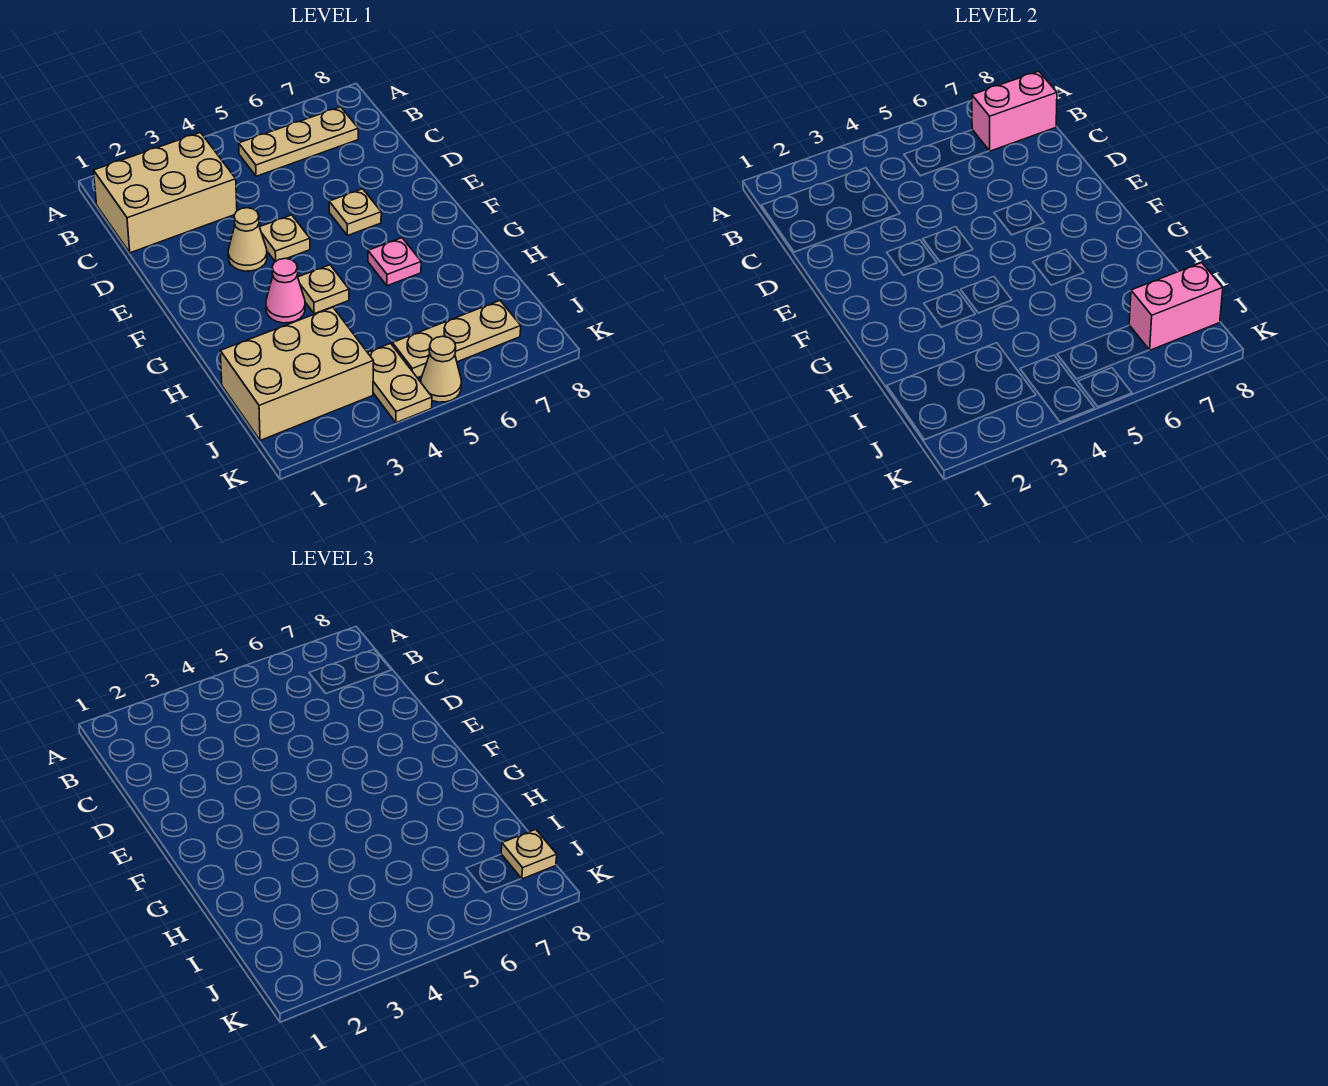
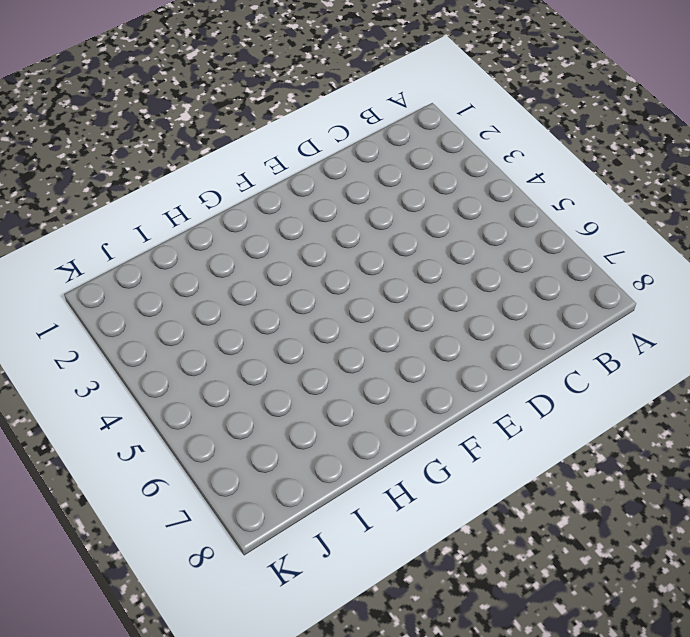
none -> tan 2x3 brick [94,133,237,253]
none -> tan 1x3 plate [239,107,358,176]
none -> tan 1x1 cone [228,208,267,271]

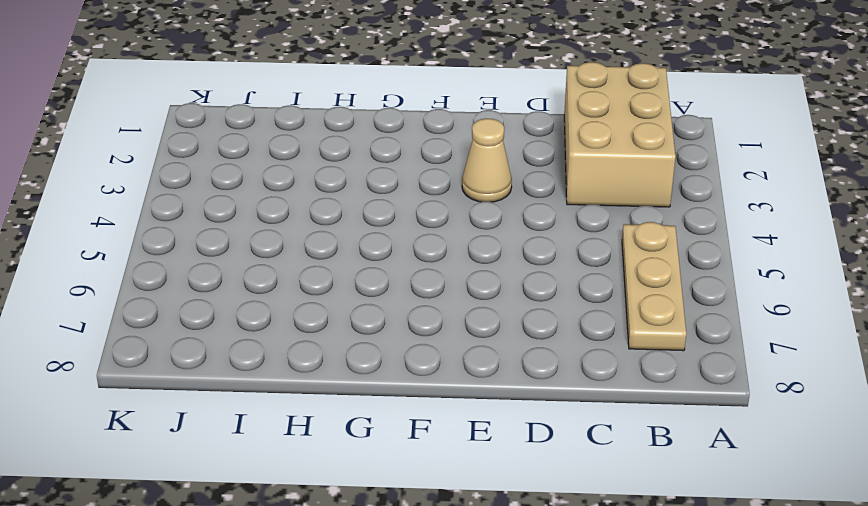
none -> tan 1x1 plate [260,215,310,262]
none -> tan 1x1 plate [329,189,381,236]
none -> pink 1x1 cone [266,258,305,323]

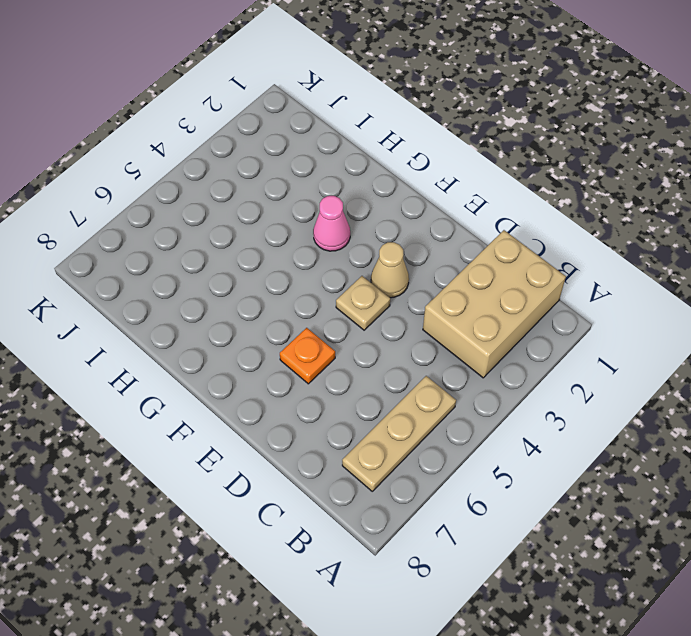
orange 1x1 plate [280,328,335,384] -> tan 1x1 plate [329,189,381,236]
none -> tan 1x1 plate [298,265,349,314]
none -> pink 1x1 plate [368,238,421,286]
none -> tan 2x3 brick [220,307,373,440]

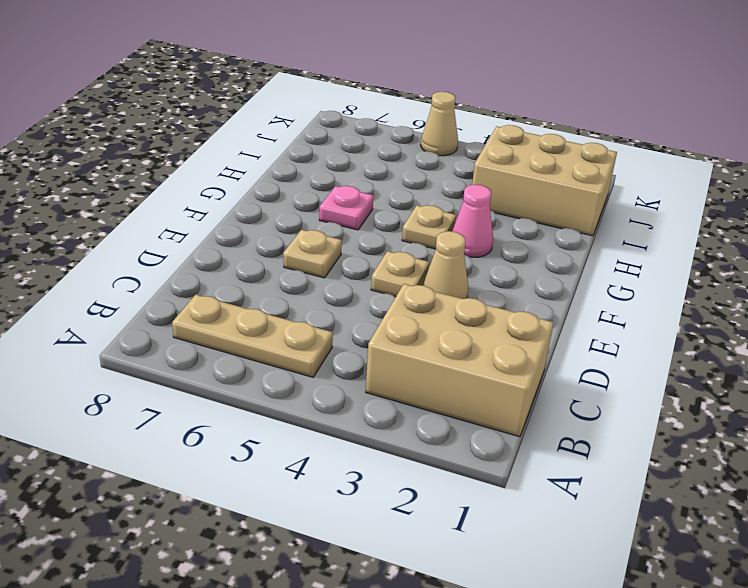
none -> tan 1x2 plate [368,343,432,423]
none -> tan 1x3 plate [392,301,521,378]
none -> pink 1x2 brick [972,71,1057,151]

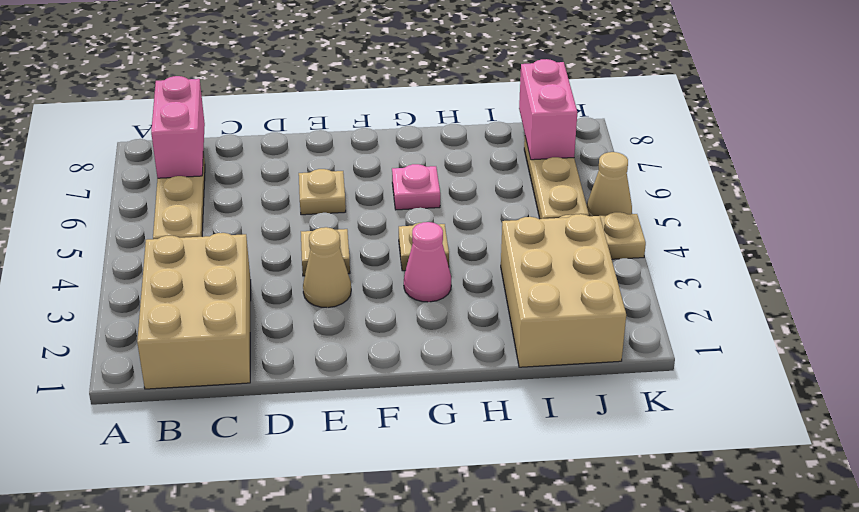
none -> tan 1x1 plate [501,829,557,879]

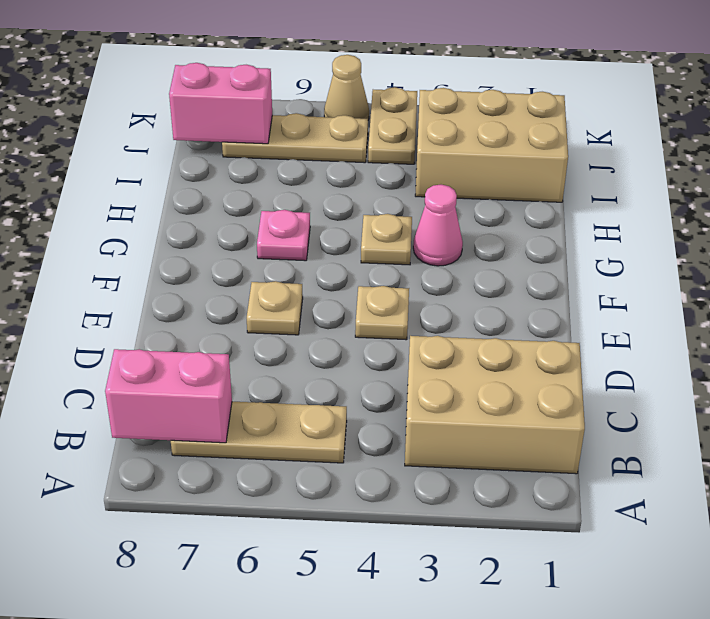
none -> tan 1x1 cone [228,208,267,271]
none -> tan 1x1 plate [501,829,557,879]

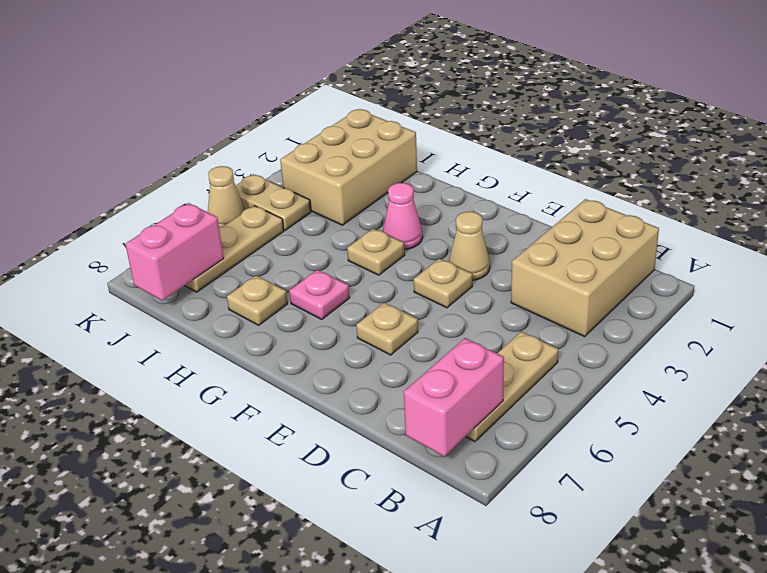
tan 1x1 plate [227,276,288,325] -> tan 1x1 plate moved to [501,829,557,879]

